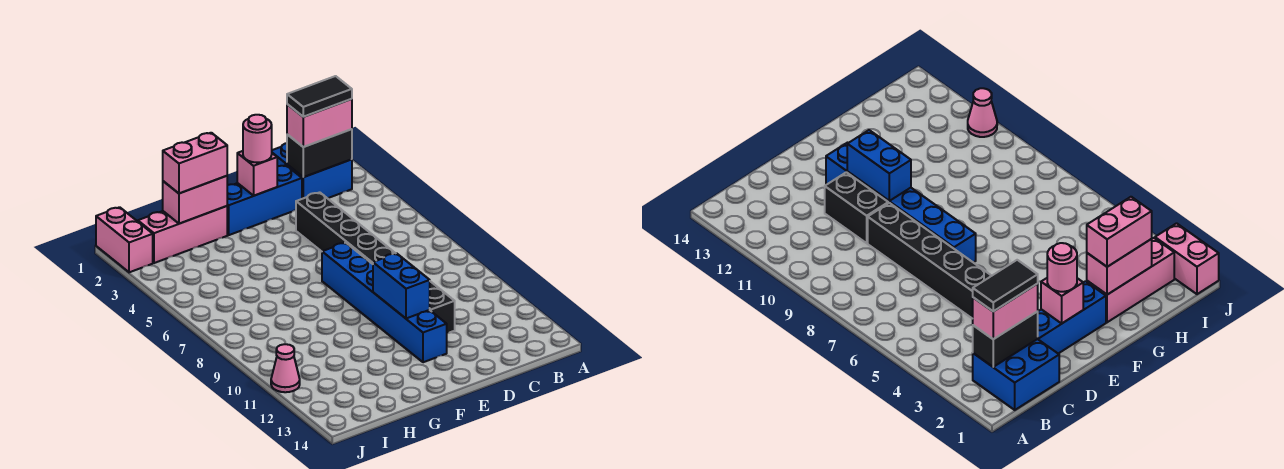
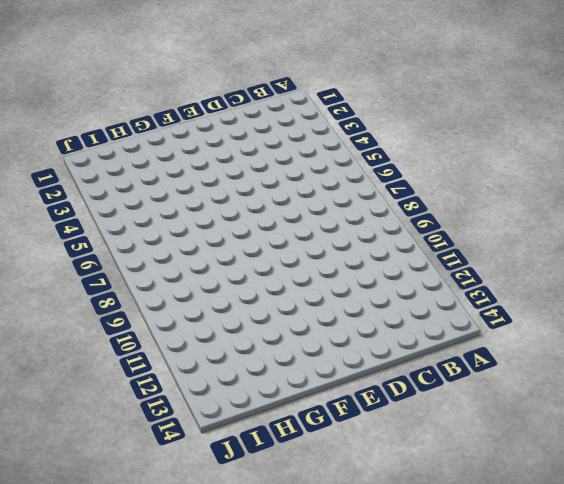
none -> blue 2x2 brick [272,143,352,199]
none -> blue 1x3 brick [227,165,302,235]
none -> black 1x6 brick [296,192,396,264]

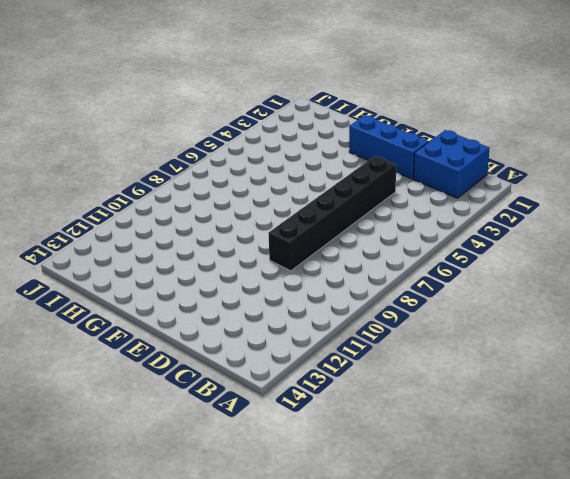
none -> black 1x2 brick [430,281,455,333]
none -> blue 1x6 brick [322,243,447,362]
none -> pink 1x3 brick [138,206,227,263]

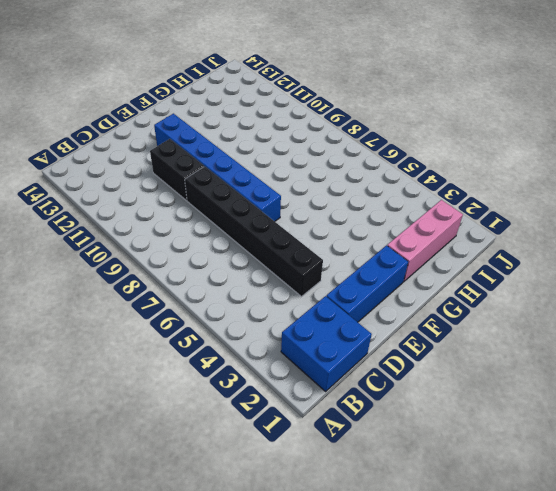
none -> pink 1x2 brick [96,207,153,272]
none -> pink 1x1 cone [271,344,300,392]
none -> black 1x2 brick [287,129,352,177]

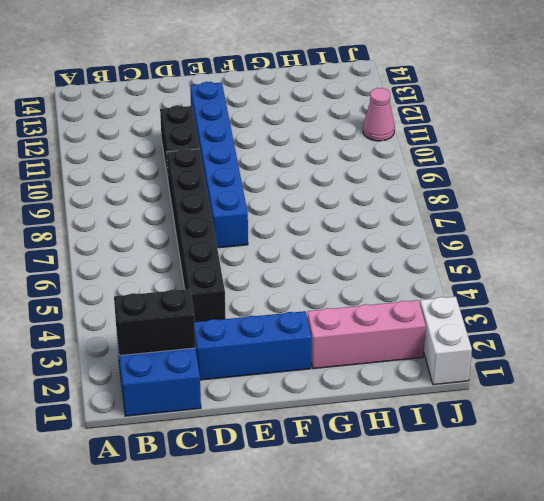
white 1x2 brick [420,297,472,385] -> pink 1x2 brick [96,207,153,272]
none -> pink 1x1 brick [237,151,277,196]
none -> blue 1x2 brick [373,253,430,318]
none -> pink 1x2 brick [163,176,227,224]

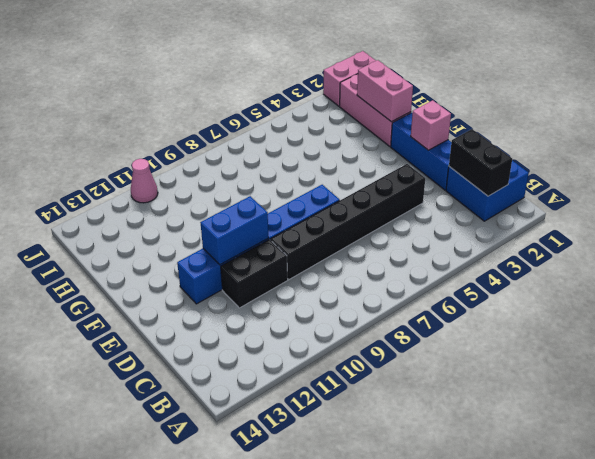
none -> pink 1x2 brick [287,99,352,147]
none -> pink 1x1 round brick [243,115,272,163]
none -> pink 1x2 brick [163,133,227,193]

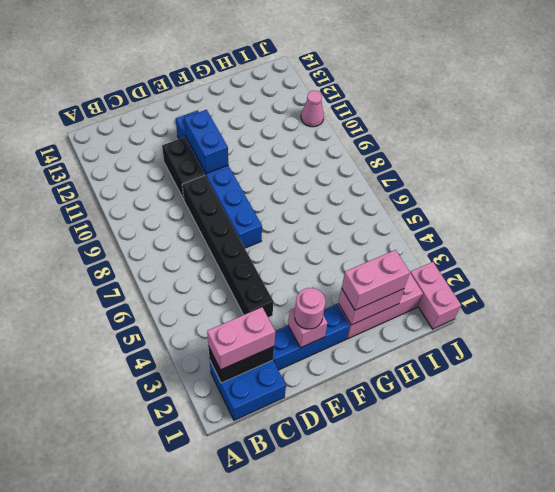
none -> black 1x2 tile [287,76,352,117]

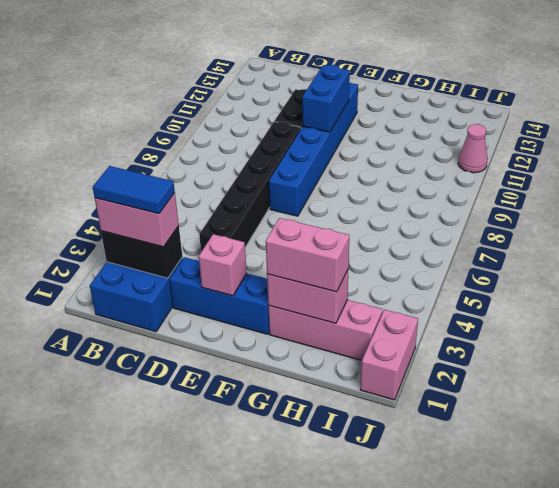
blue 1x2 tile [93,166,175,214] -> black 1x2 tile [287,76,352,117]
none -> pink 1x1 round brick [243,115,272,163]

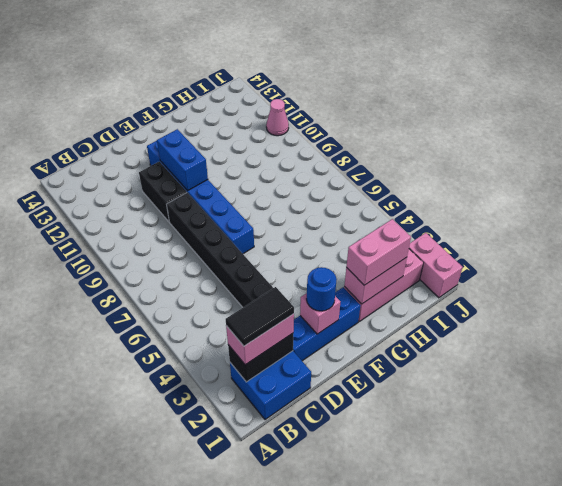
blue 1x1 round brick [307,267,337,311] -> pink 1x1 round brick [243,115,272,163]

